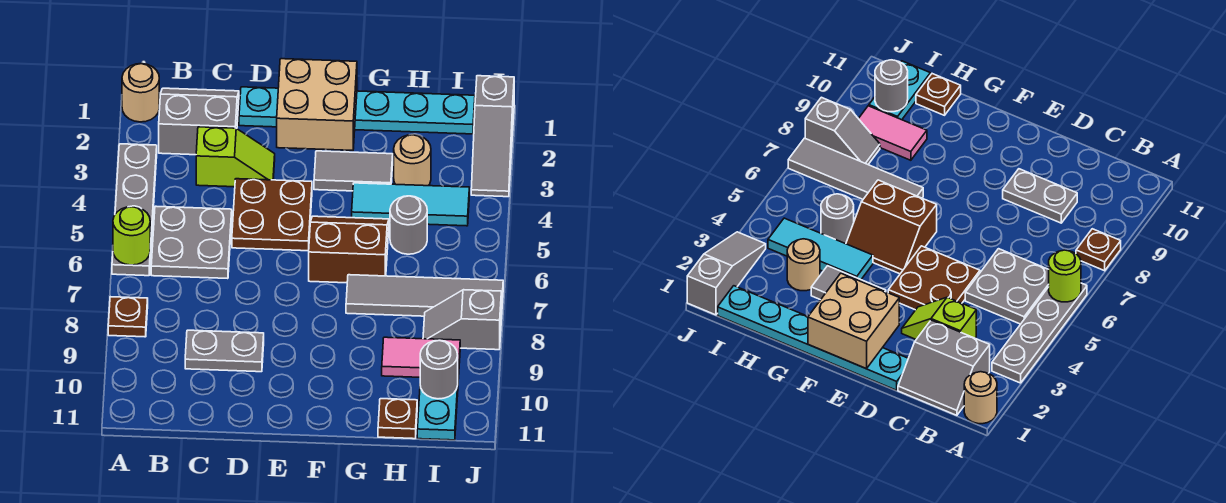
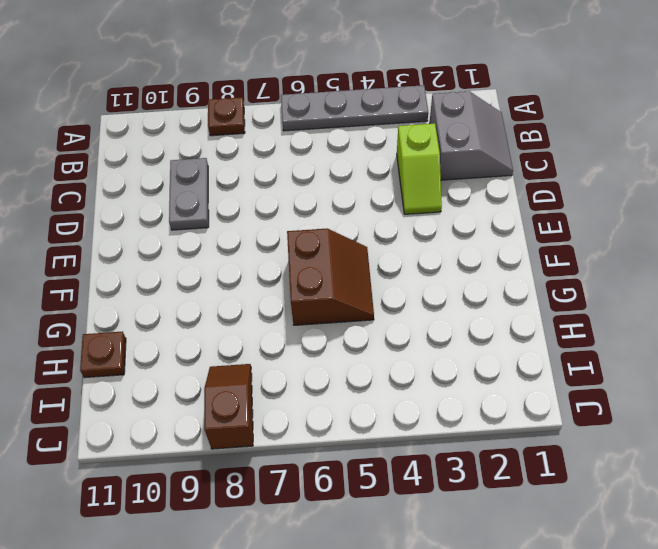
brown 1x2 slope [204,364,253,449] -> grey 1x2 slope [423,290,501,350]
none -> tan 1x1 round brick [122,64,159,122]
none -> grey 2x2 plate [151,206,232,279]
none -> cyan 1x6 plate [239,87,475,134]

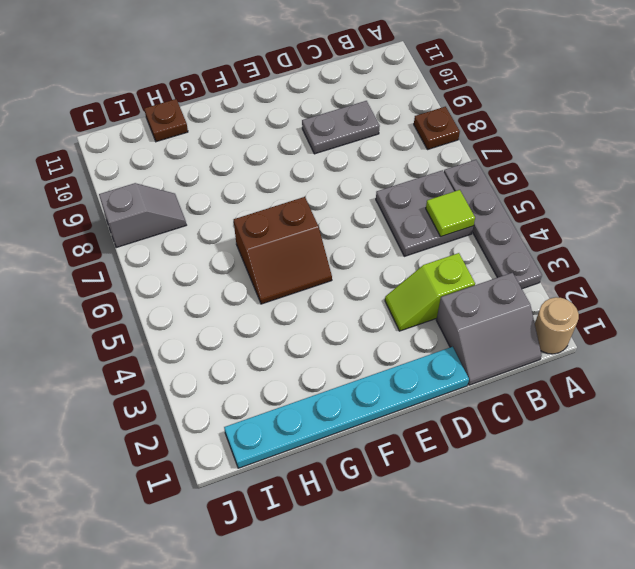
lime 1x1 tile [426,190,475,237] -> none
none -> brown 2x2 plate [232,179,312,251]
none -> grey 1x2 tile [314,151,393,191]
none -> cyan 1x3 tile [352,183,469,226]

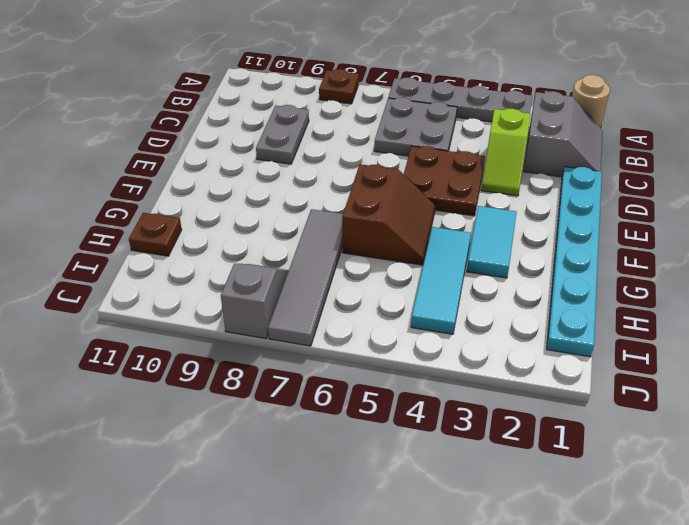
cyan 1x2 tile [467,206,517,278] -> grey 1x2 tile [314,151,393,191]
none -> tan 1x1 round brick [394,135,431,186]
none -> grey 1x1 round brick [390,196,427,254]
none -> pink 1x2 tile [382,337,460,379]

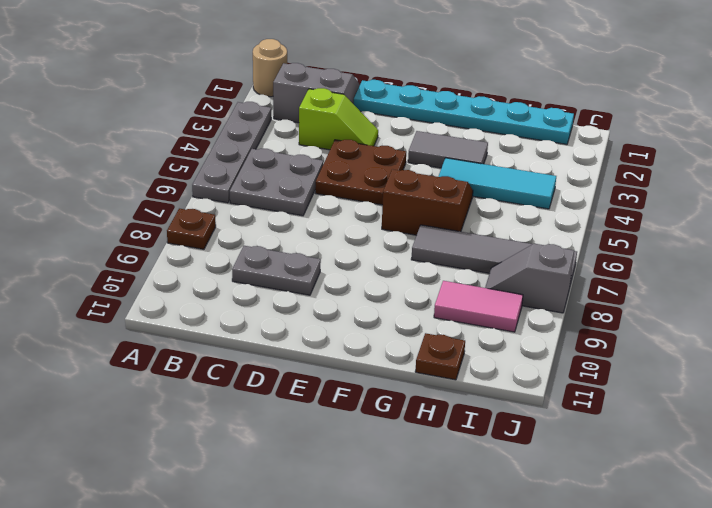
none -> tan 1x1 round brick [394,135,431,186]
none -> grey 1x1 round brick [390,196,427,254]
none -> cyan 1x2 plate [417,386,458,440]

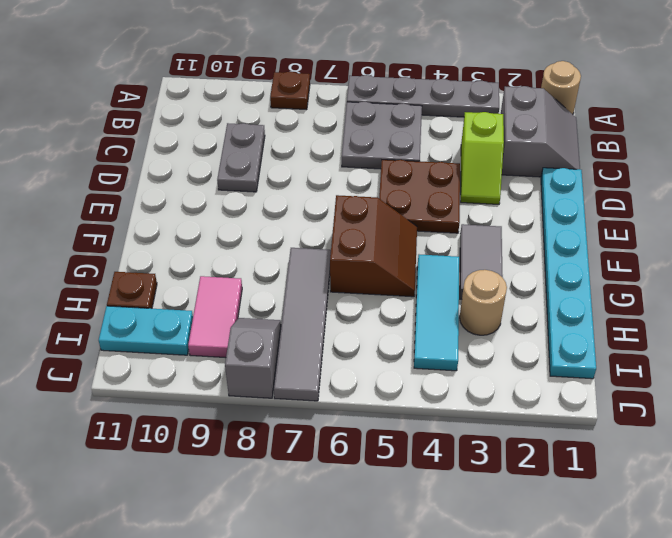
none -> grey 1x1 round brick [390,196,427,254]
none -> grey 1x3 slope [471,76,514,197]
none -> lime 1x1 round brick [113,207,150,265]

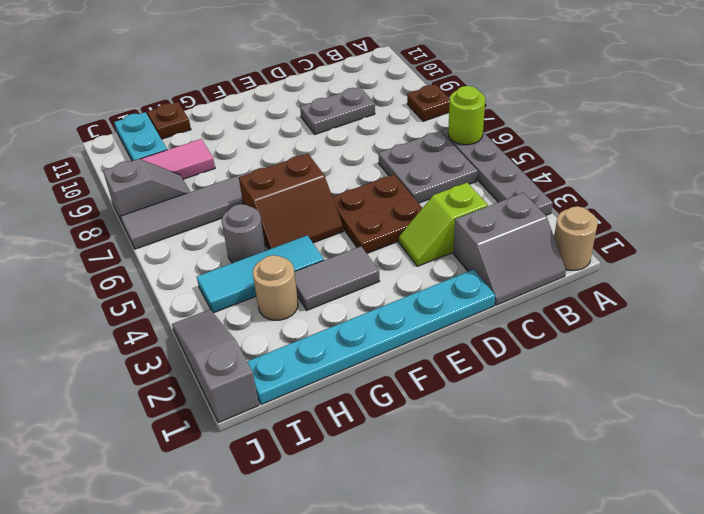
none -> tan 2x2 brick [277,59,357,151]
none -> grey 1x1 round brick [420,340,458,399]

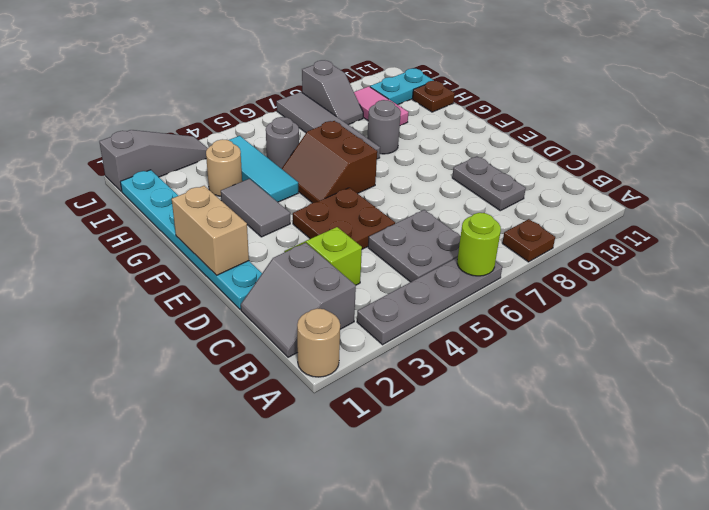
tan 1x2 brick [172,186,249,275] -> tan 2x2 brick [277,59,357,151]
grey 1x1 round brick [367,100,401,154] -> grey 1x1 round brick moved to [420,340,458,399]

